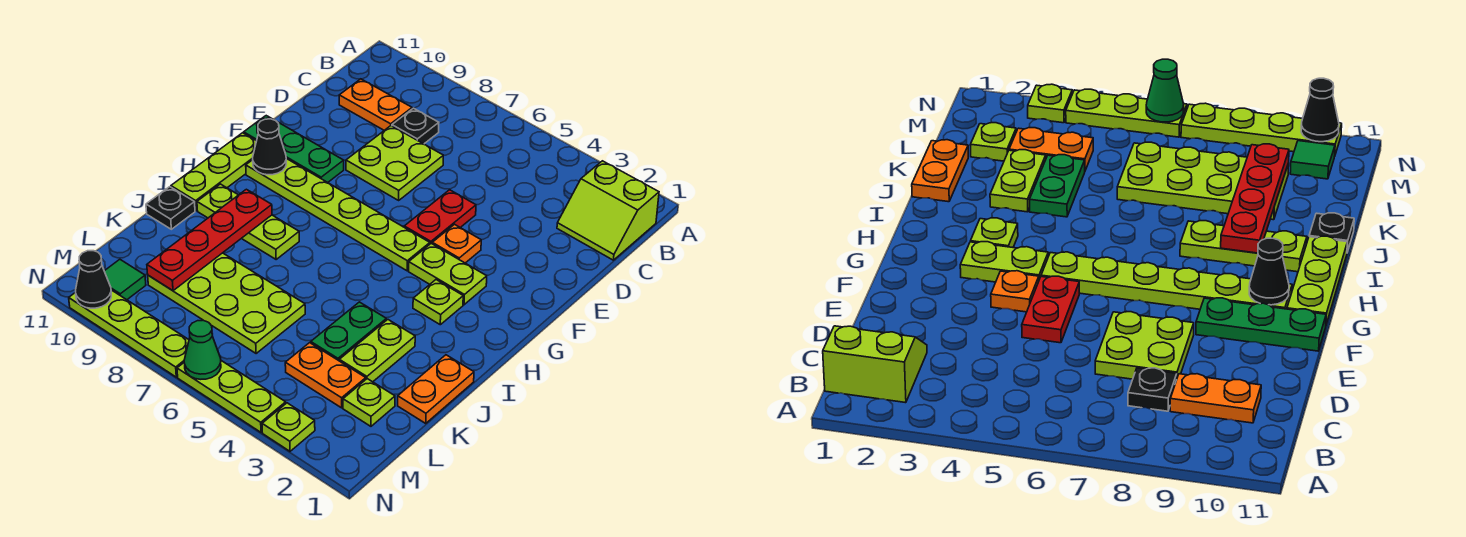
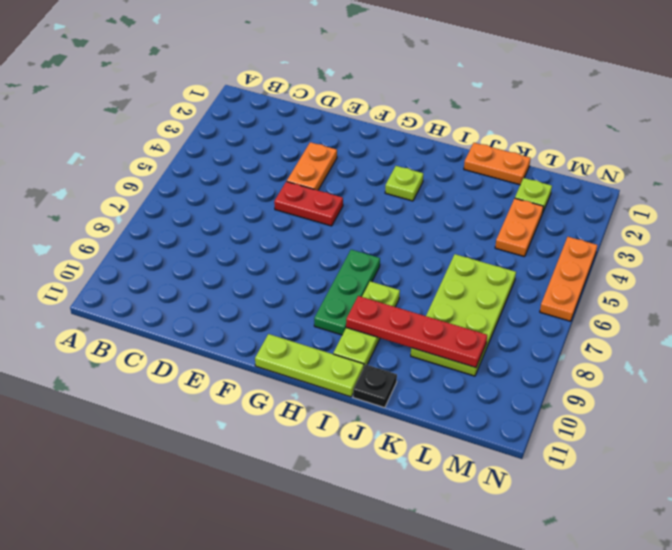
orange 1x2 plate [287,142,337,190] -> orange 1x2 plate moved to [339,79,412,130]
green 1x3 plate [314,250,380,335] -> green 1x3 plate moved to [244,116,344,183]
orange 1x3 plate [540,237,597,321] -> lime 1x3 plate [177,361,286,432]
none -> lime 2x2 slope [557,161,659,260]
none -> black 1x1 plate [392,108,439,144]
none -> lime 2x2 plate [346,126,443,200]

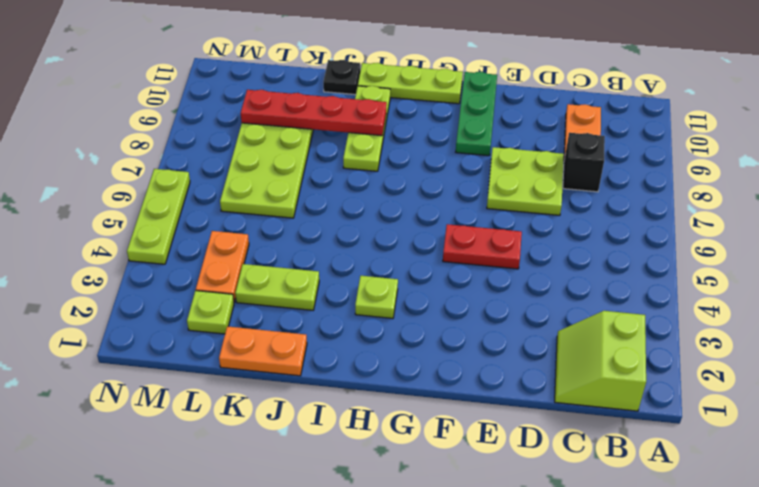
black 1x1 brick [563,133,605,192] -> black 1x1 plate [392,108,439,144]
none -> orange 1x1 plate [432,224,481,263]
none -> lime 1x2 plate [409,243,487,305]
none -> lime 1x6 plate [246,158,430,271]

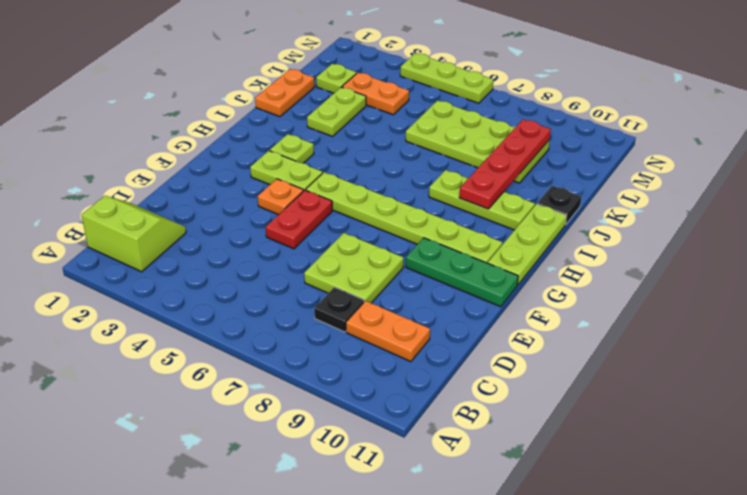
none -> green 1x2 plate [311,302,386,361]
none -> green 1x1 tile [104,259,146,300]
none -> lime 1x1 plate [262,403,315,451]

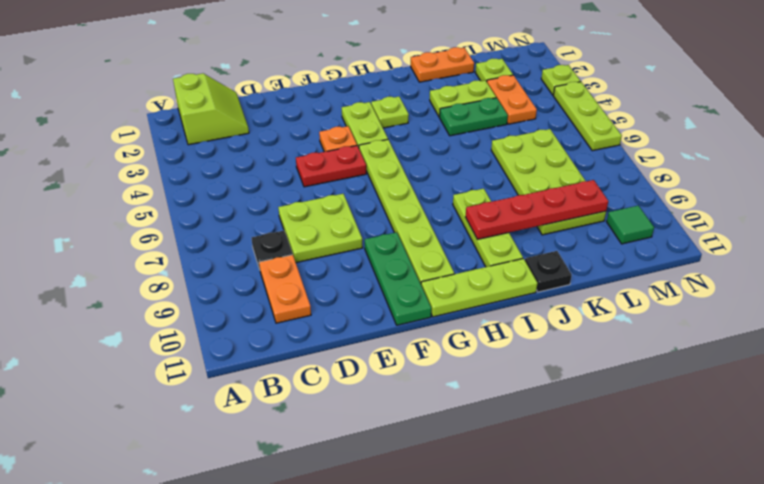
none -> lime 1x4 plate [69,290,189,377]
none -> black 1x1 cone [253,119,286,175]
none -> green 1x1 cone [184,320,221,379]

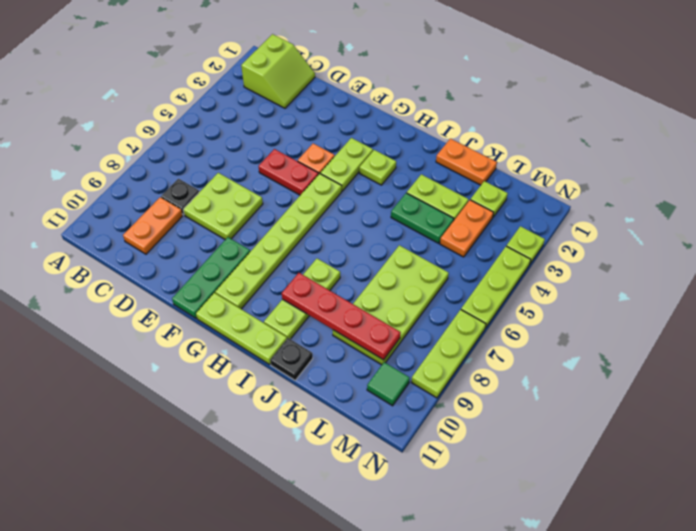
lime 1x3 plate [411,310,486,398] -> lime 1x4 plate [69,290,189,377]
none -> black 1x1 cone [253,119,286,175]
none -> green 1x1 cone [184,320,221,379]
none -> black 1x1 cone [76,251,111,308]

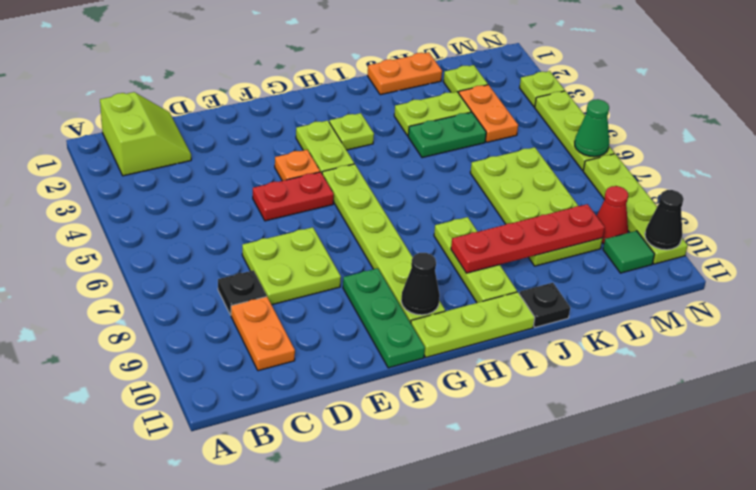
red 1x1 cone [597,186,628,244] -> none

